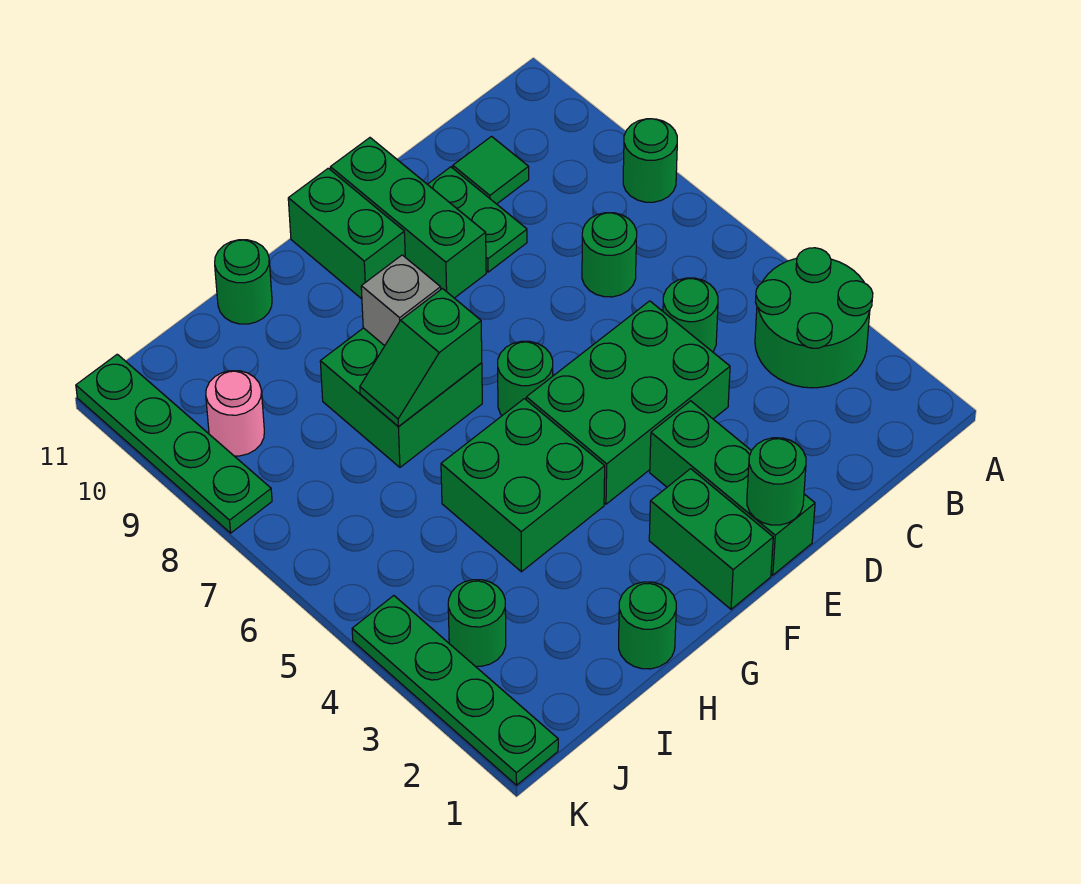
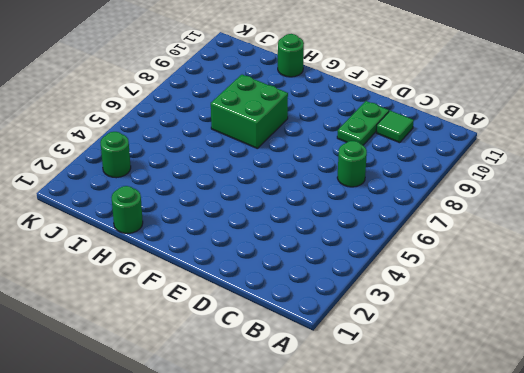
none -> green 2x2 round brick [755,248,873,388]
none -> green 1x1 round brick [623,119,677,202]
none -> green 1x1 round brick [663,278,718,352]

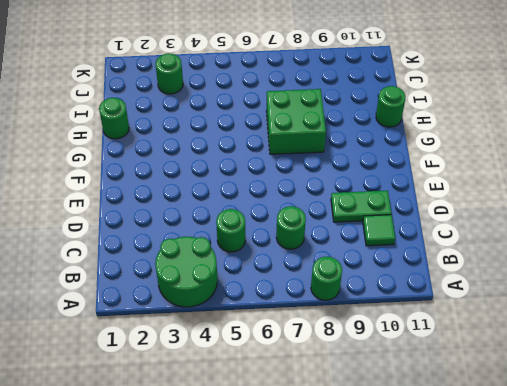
none -> green 2x3 brick [526,301,730,504]
none -> green 1x3 brick [650,401,815,575]
none -> green 1x3 brick [330,138,486,298]

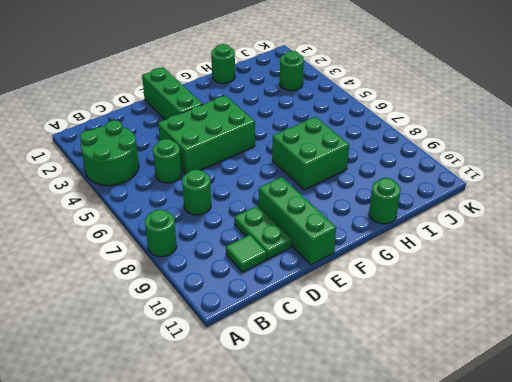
none -> green 1x2 brick [649,469,773,609]
none -> green 1x1 round brick [498,341,553,415]
none -> green 1x2 brick [288,168,405,299]

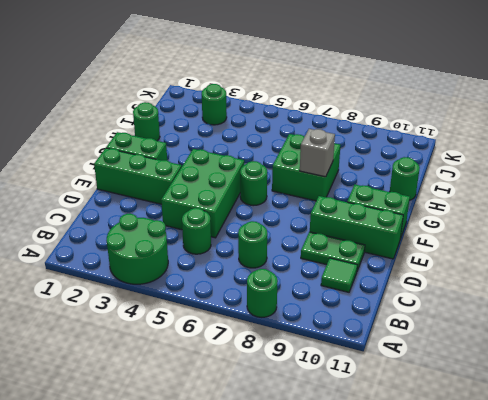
none -> green 2x2 brick [441,399,605,572]
none -> pink 1x1 round brick [206,371,264,456]
none -> green 1x4 plate [352,596,558,785]

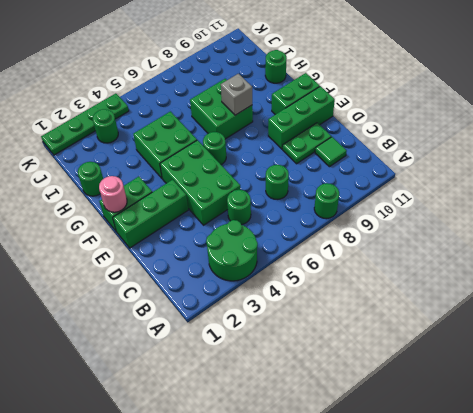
pink 1x1 round brick [99,176,127,212] -> pink 1x1 round brick moved to [206,371,264,456]
none -> green 1x4 plate [76,354,272,533]
none -> green 1x1 round brick [747,438,806,525]
none -> green 1x2 slope [360,289,482,426]

